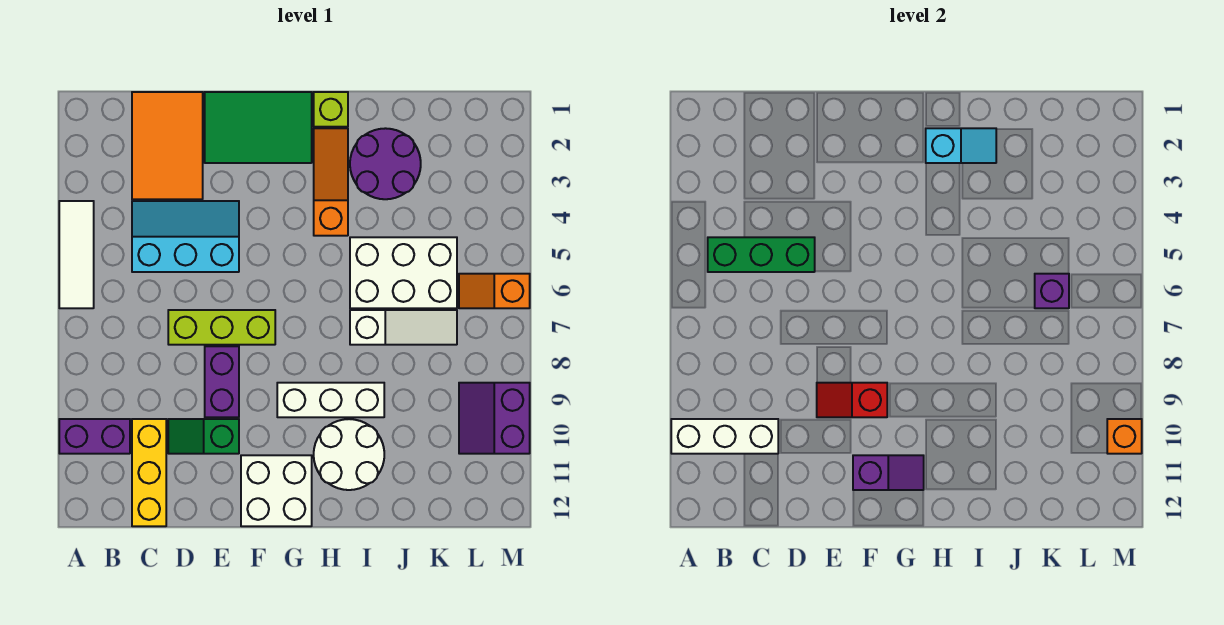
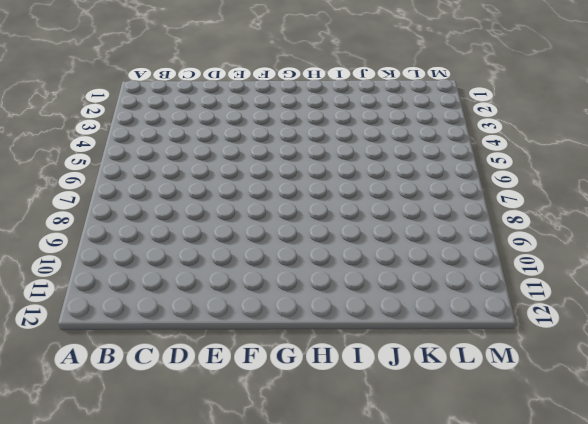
none -> white 1x3 tile [59,201,94,308]
none -> purple 1x2 brick [59,419,130,454]
none -> orange 2x3 tile [132,92,203,199]

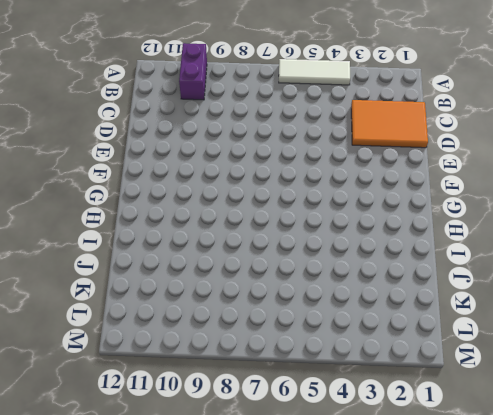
none -> cyan 2x3 slope [132,201,239,272]
none -> yellow 1x3 brick [132,419,166,526]
none -> lime 1x3 brick [168,310,275,345]

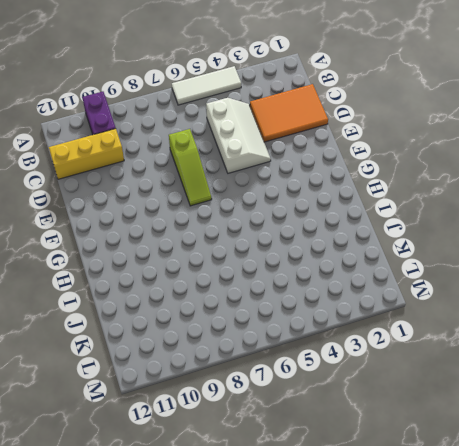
white 2x3 slope [206,98,271,173] -> cyan 2x3 slope [132,201,239,272]
lime 1x3 slope [169,129,212,206] -> lime 1x3 brick [168,310,275,345]
none -> green 1x2 slope [168,419,239,454]
none -> green 2x3 tile [205,92,312,163]
none -> purple 1x2 brick [205,346,239,417]

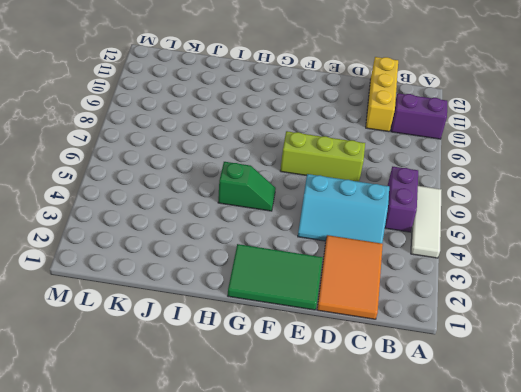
purple 1x2 brick [385,167,418,232] -> purple 1x2 brick moved to [205,346,239,417]
green 1x2 slope [218,162,276,211] -> green 1x2 slope moved to [168,419,239,454]
none -> white 2x2 brick [241,455,312,526]
none -> white 1x3 brick [277,383,384,417]
none -> lime 1x1 brick [314,92,348,127]

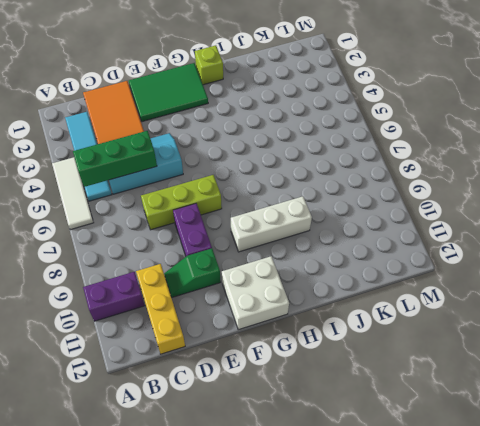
cyan 1x4 tile [65,112,112,201] -> none
none -> orange 1x3 slope [314,128,348,236]
none -> white 2x2 round brick [314,419,384,490]
none -> purple 2x2 round brick [350,128,421,199]

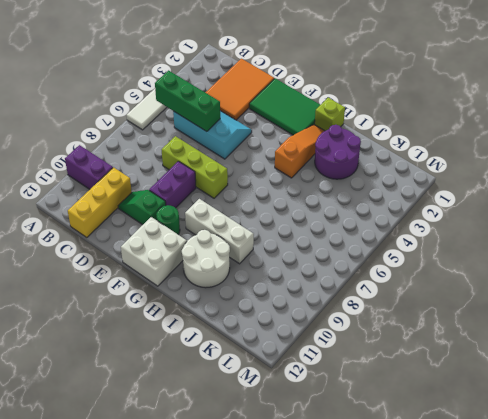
green 1x1 round brick [156,205,180,234] -> none
none -> white 2x3 brick [350,237,457,308]
none -> white 1x3 slope [350,310,457,345]
none -> orange 1x2 slope [459,274,530,308]

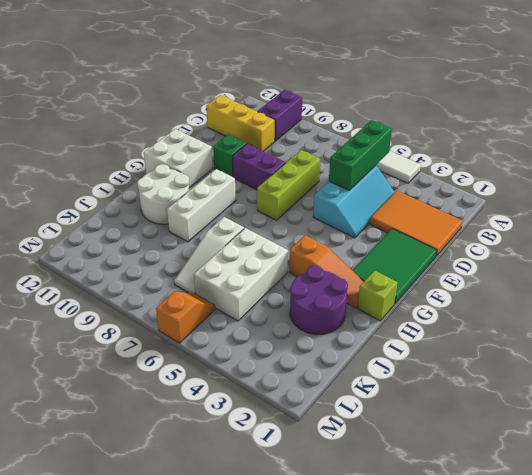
none -> purple 2x2 slope [459,383,530,454]
none -> white 1x3 brick [671,419,778,454]
none -> red 1x2 slope [817,383,887,417]

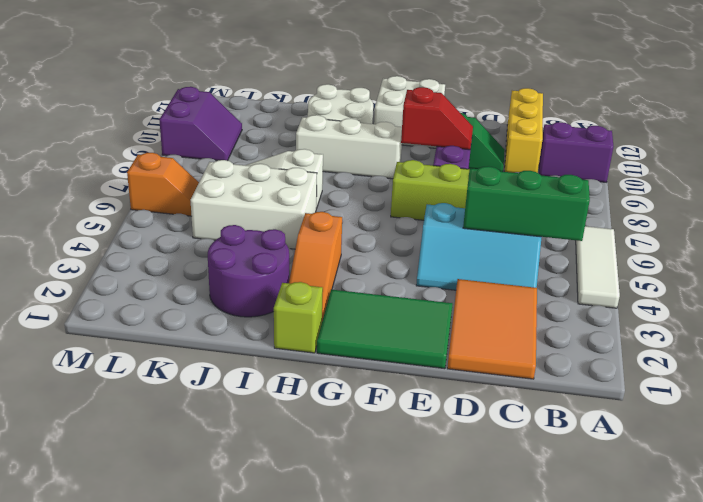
none -> white 1x3 brick [671,419,778,454]
none -> purple 1x2 slope [853,455,924,490]
none -> cyan 1x2 slope [926,128,996,163]

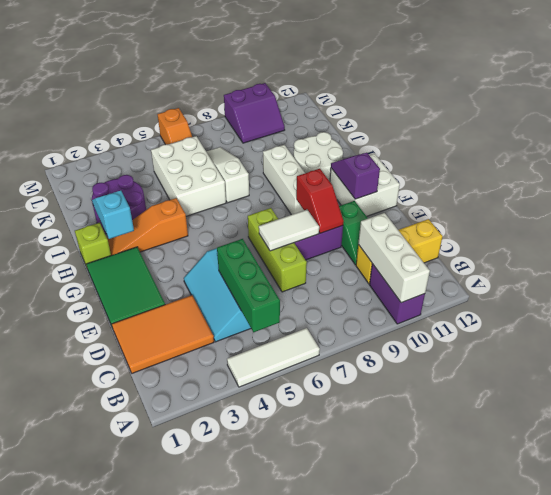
white 1x2 tile [259,210,319,251] -> none
none -> purple 1x1 brick [1035,274,1069,308]
none -> orange 1x1 brick [1107,419,1142,454]

